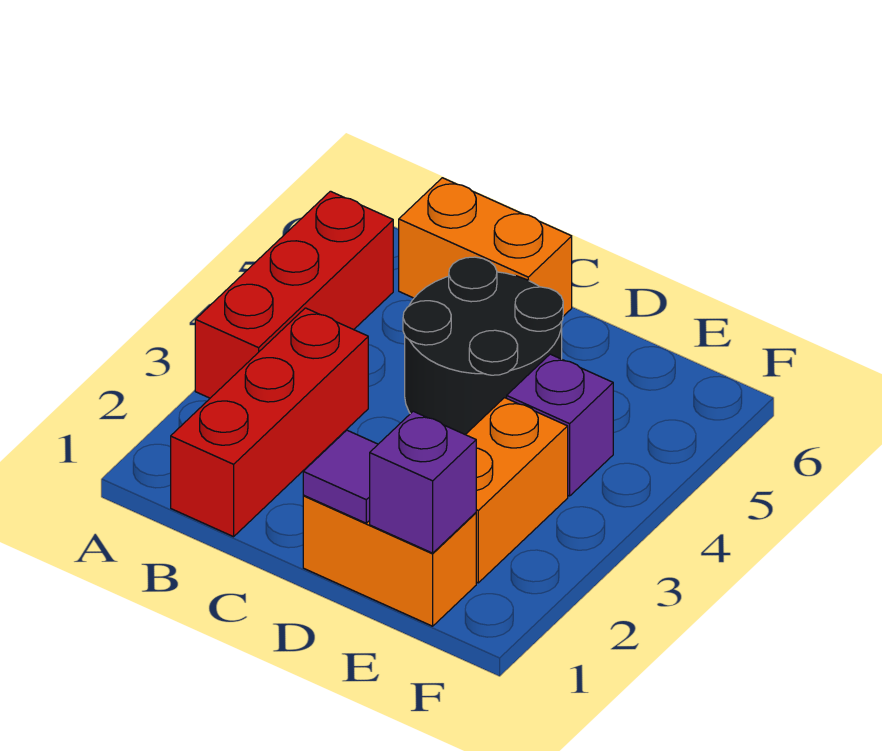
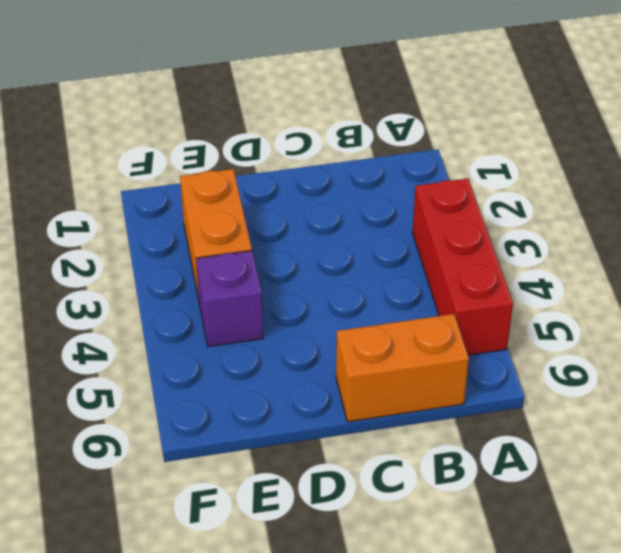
none -> red 1x3 brick [171,308,368,537]
none -> black 2x2 round brick [403,257,563,434]

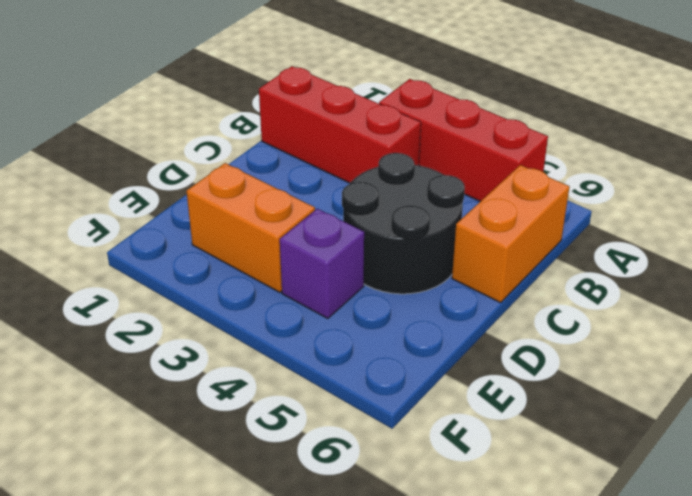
none -> orange 1x2 brick [303,496,476,626]
none -> purple 1x1 tile [303,430,378,523]

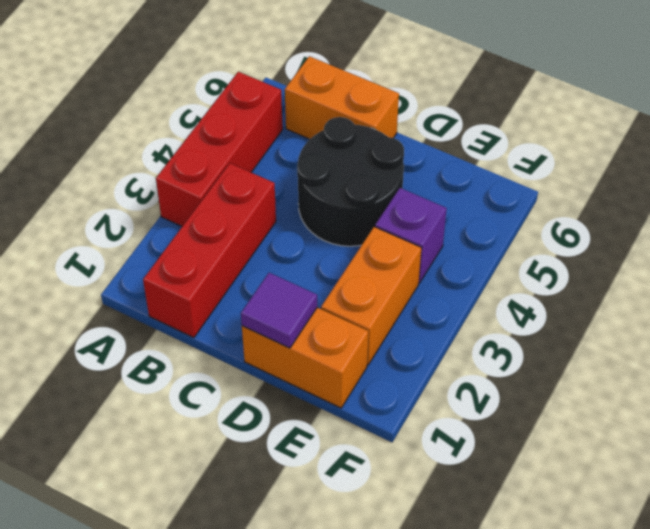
none -> purple 1x1 brick [370,411,476,553]

